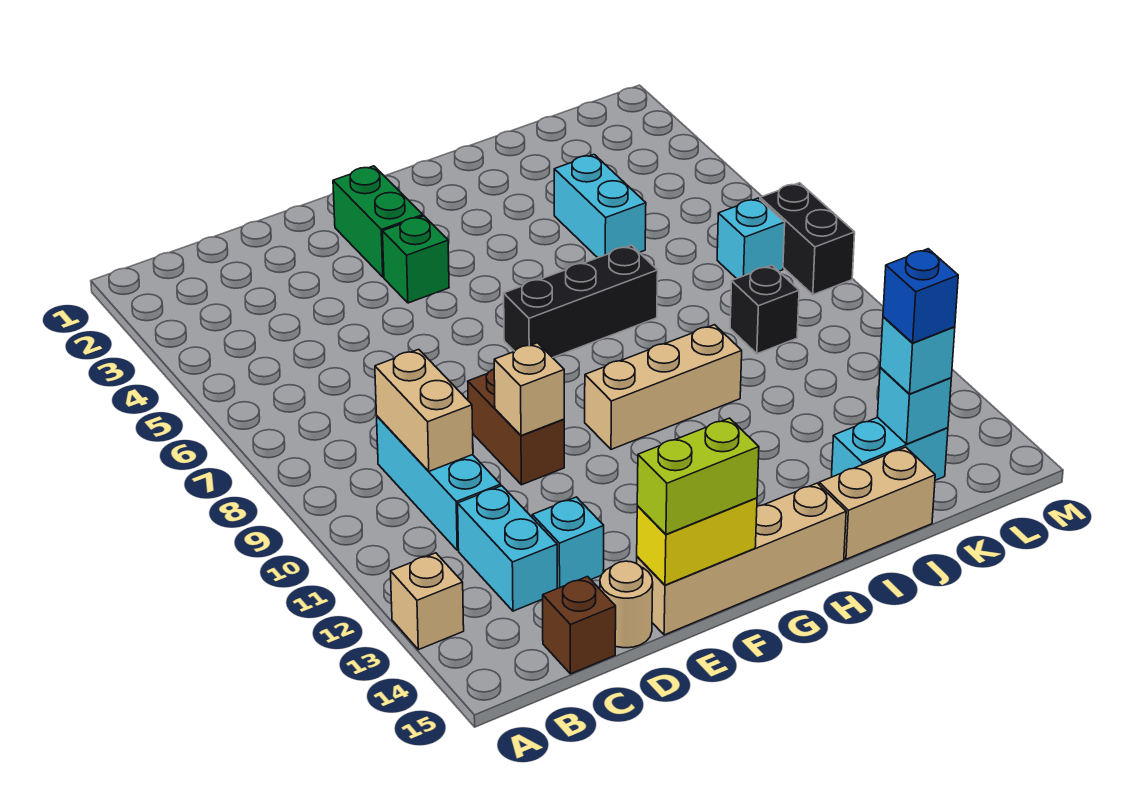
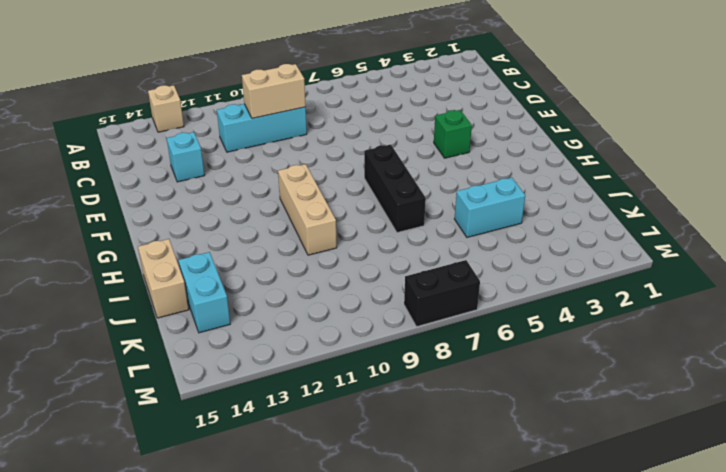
none -> cyan 1x2 brick [458,486,557,611]
none -> brown 1x1 brick [543,577,616,674]
none -> tan 1x1 round brick [600,561,653,648]

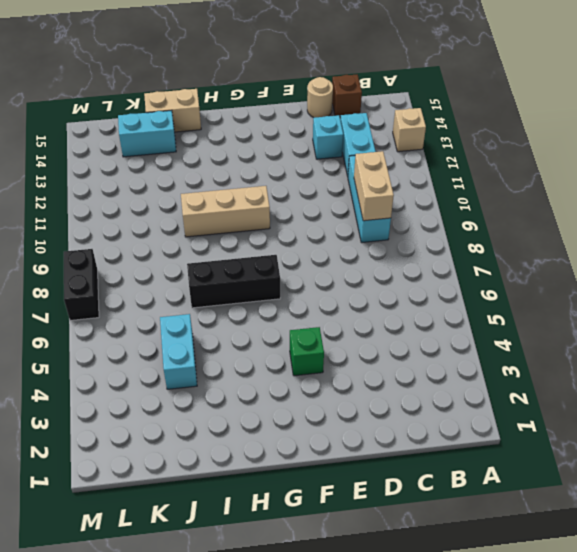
none -> brown 1x2 brick [468,369,564,485]
none -> tan 1x4 brick [637,483,846,635]
none -> green 1x2 brick [333,166,423,277]

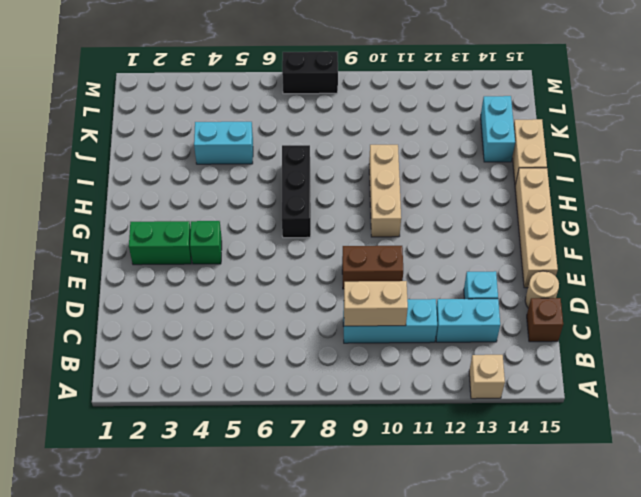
none -> black 1x1 brick [730,265,799,354]
none -> cyan 1x1 brick [717,198,785,279]
none -> tan 1x1 brick [494,343,564,436]

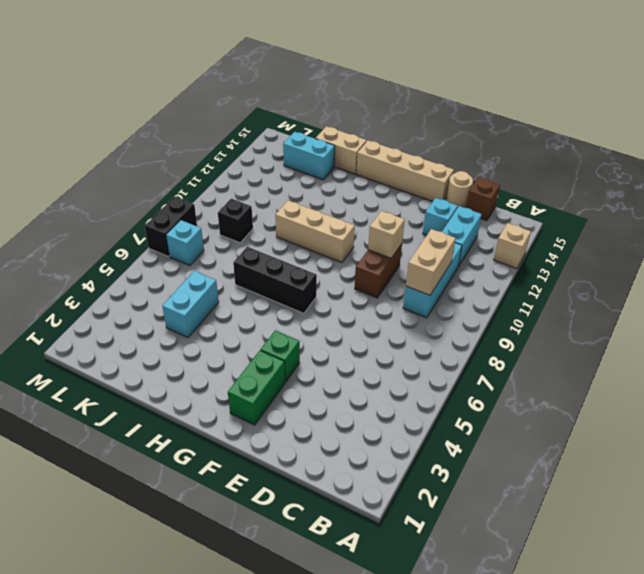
none -> yellow 1x2 brick [637,498,757,585]
none -> cyan 1x1 brick [877,367,951,444]
none -> lime 1x2 brick [637,418,759,534]

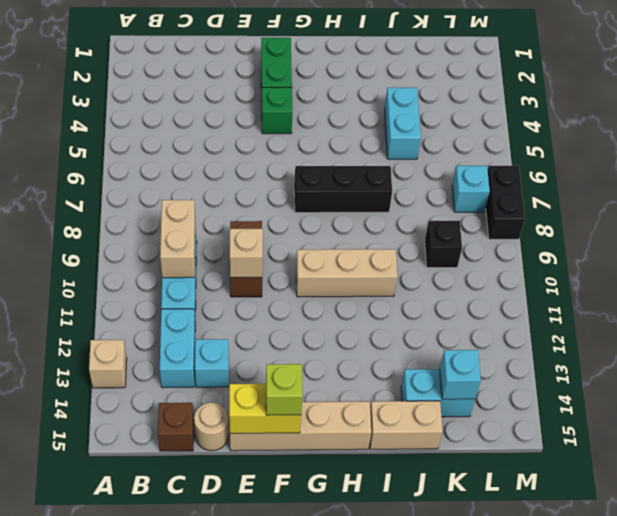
lime 1x1 brick [266,364,303,415] -> lime 1x2 brick [637,418,759,534]
none -> cyan 1x1 brick [880,317,955,394]
none -> blue 1x1 brick [883,249,958,343]

